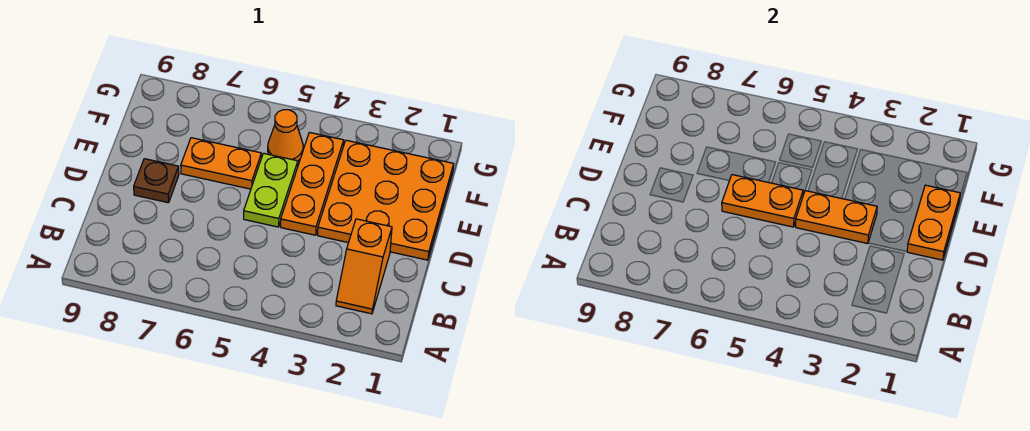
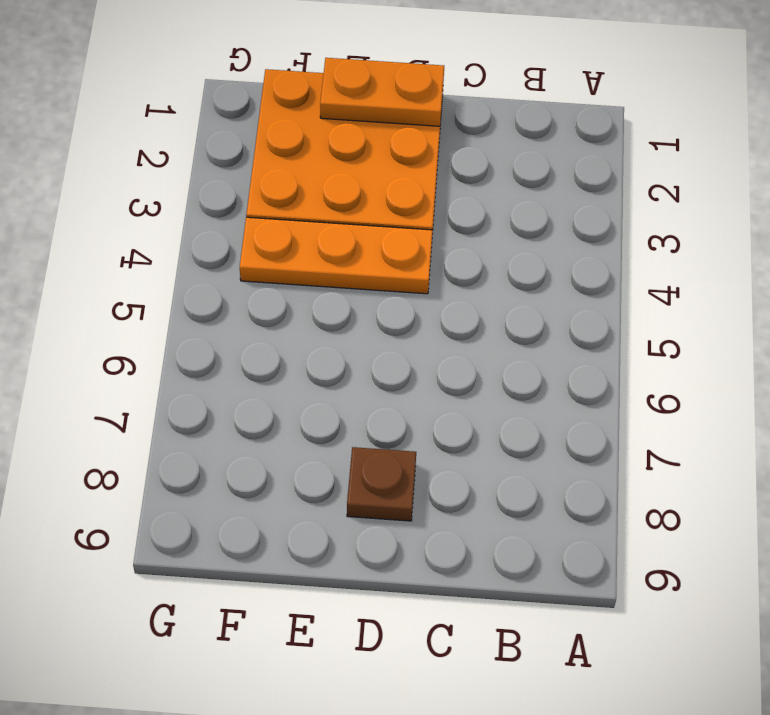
none -> orange 1x2 slope [336,219,392,314]
none -> lime 1x2 plate [244,153,298,227]

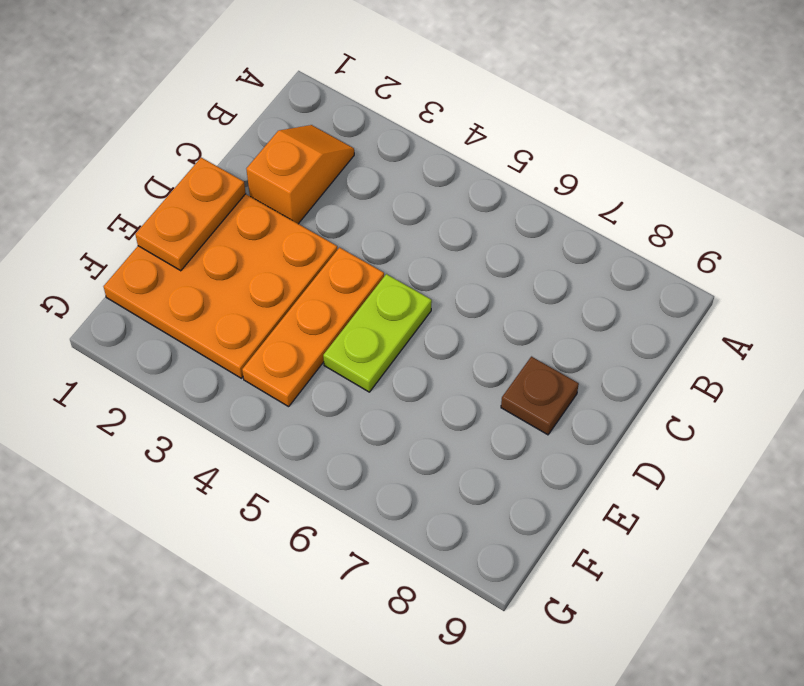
none -> orange 1x2 plate [181,138,261,189]
none -> orange 1x1 cone [268,110,303,161]

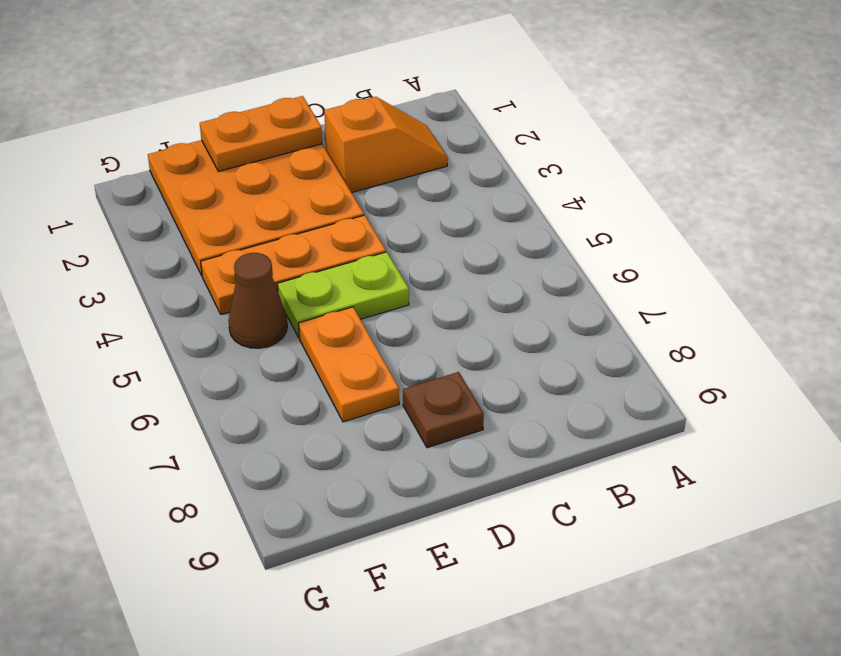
brown 1x1 cone [228,253,287,348] -> orange 1x1 cone [268,110,303,161]
none -> orange 1x2 plate [796,191,877,244]
none -> orange 1x2 plate [722,175,803,227]

